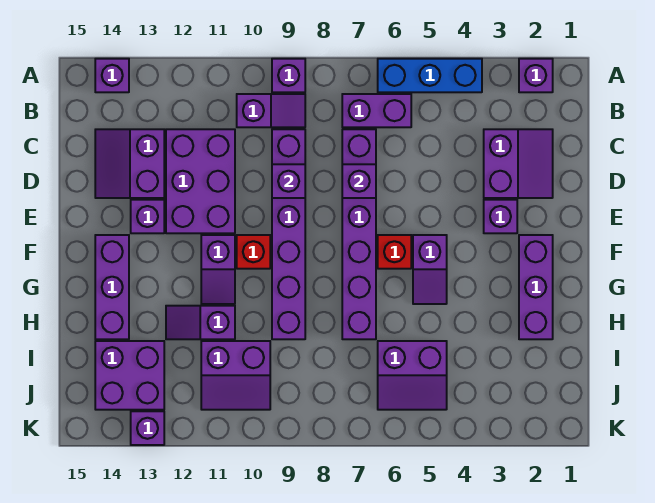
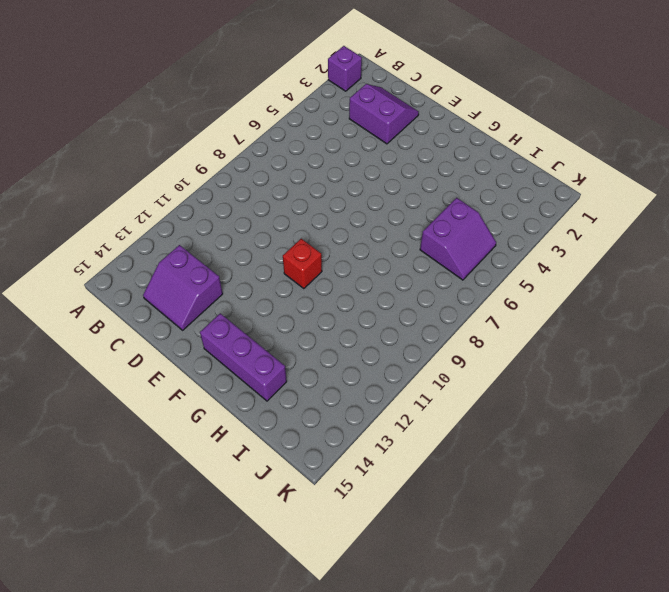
none -> blue 1x3 brick [378,59,482,92]
none -> purple 1x1 brick [272,59,305,92]
none -> purple 1x1 brick [95,59,129,92]

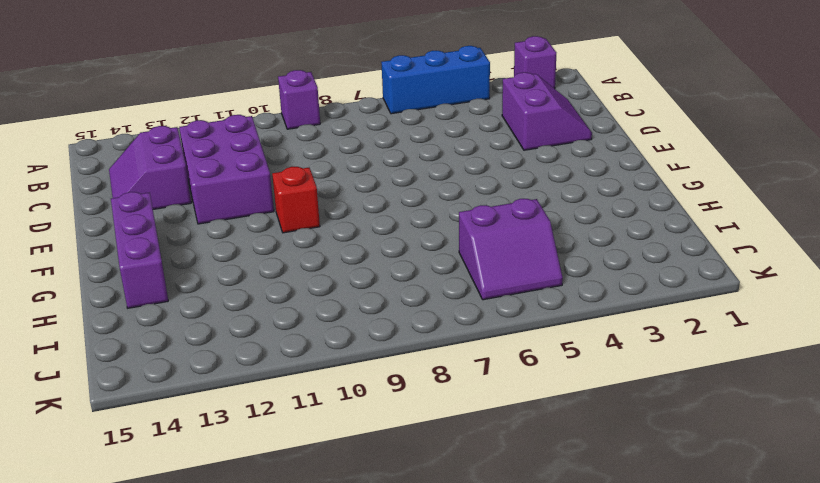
none -> purple 1x1 brick [95,59,129,92]
none -> purple 1x2 brick [342,94,411,127]
none -> purple 1x2 slope [237,94,305,127]

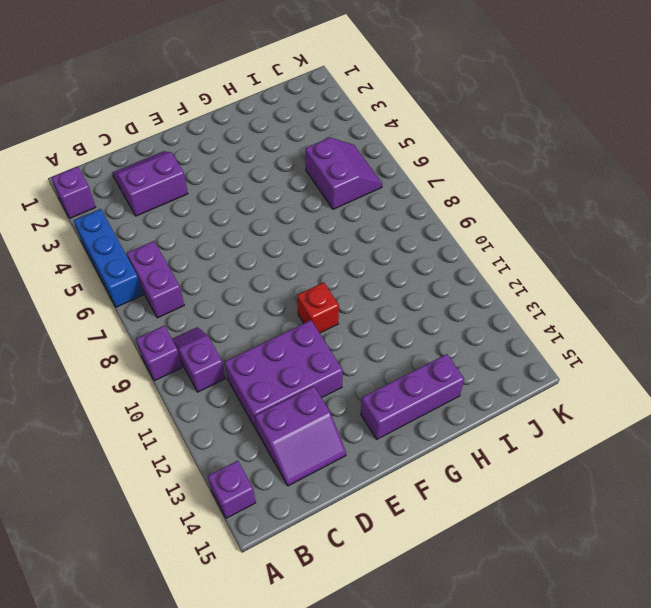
none -> purple 1x6 brick [342,129,376,339]
none -> purple 1x6 brick [272,129,305,339]
none -> purple 1x1 brick [484,200,517,233]

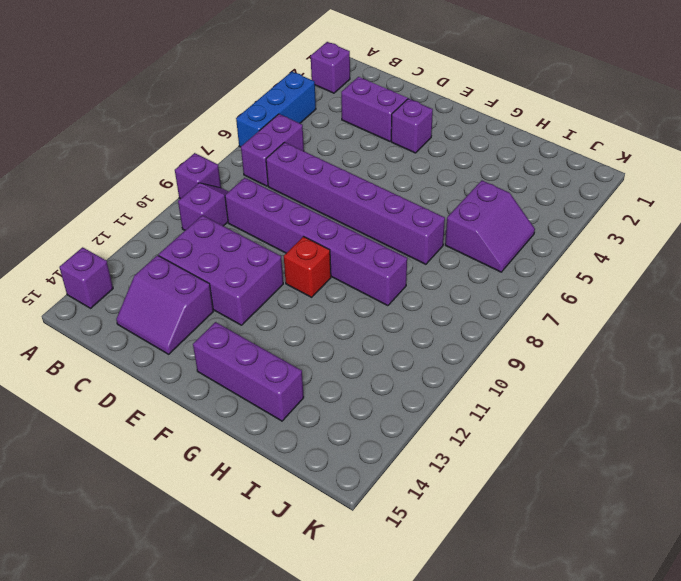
none -> purple 1x1 brick [131,200,164,233]
none -> purple 1x3 brick [519,235,553,339]
none -> purple 1x2 slope [413,235,447,304]

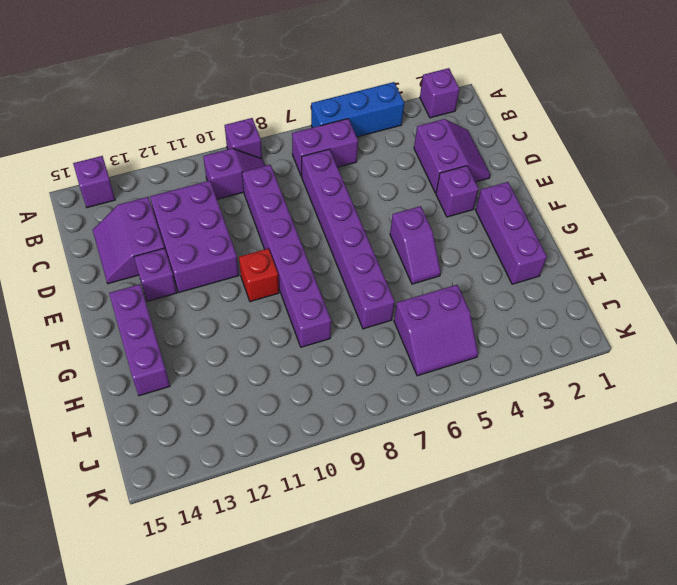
none -> red 1x1 brick [378,235,411,269]
none -> purple 1x2 slope [201,235,235,304]
none -> purple 1x2 slope [166,306,235,339]

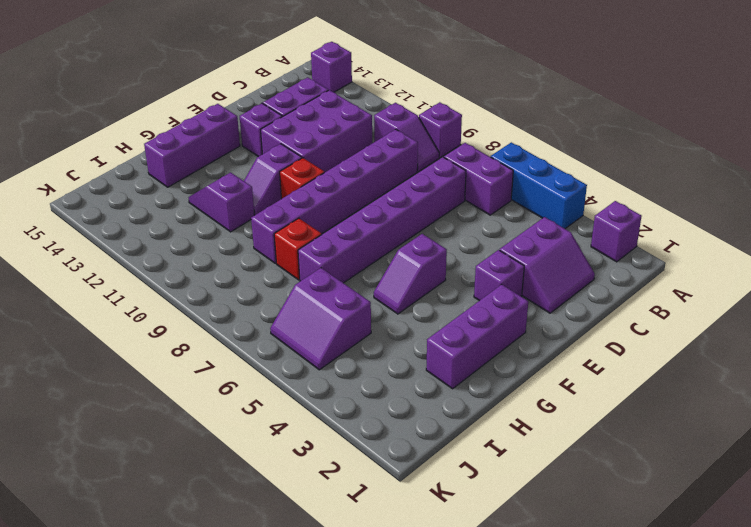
red 1x1 brick [274,218,322,280] -> red 1x1 brick moved to [378,235,411,269]
none -> purple 2x2 slope [201,341,270,410]
none -> purple 2x2 brick [95,341,164,410]
none -> purple 1x1 brick [131,411,164,445]

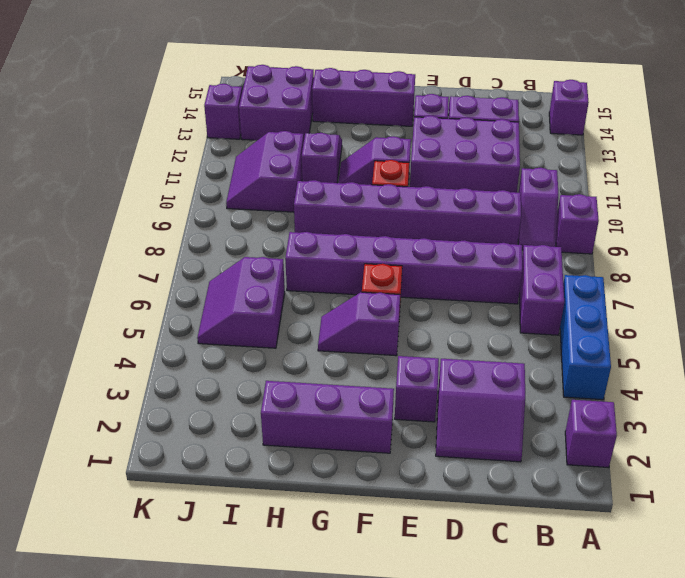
none -> purple 1x1 brick [342,164,376,198]
none -> purple 1x1 brick [272,164,305,198]

